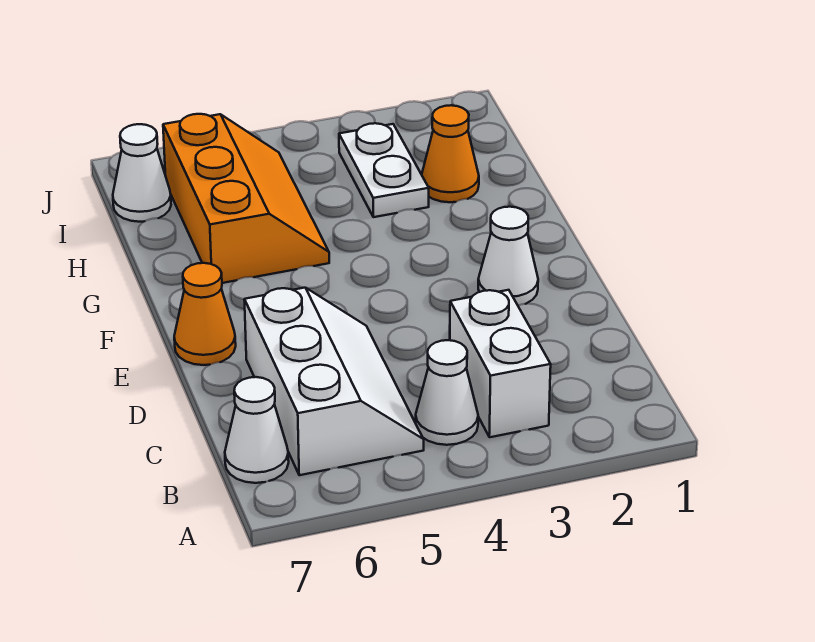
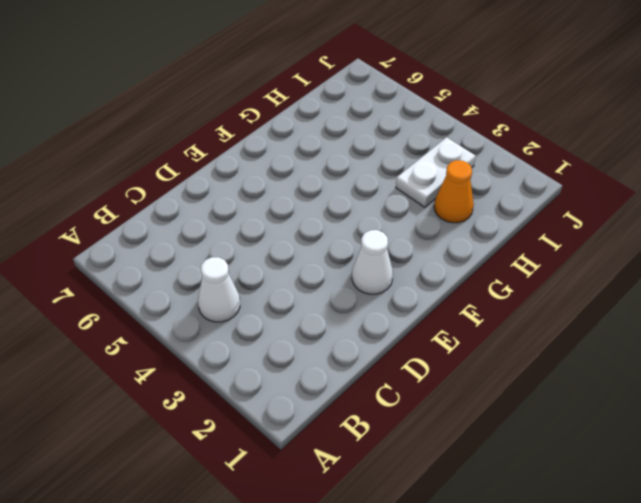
none -> white 1x2 brick [450,290,551,437]
none -> white 2x3 slope [244,288,424,475]

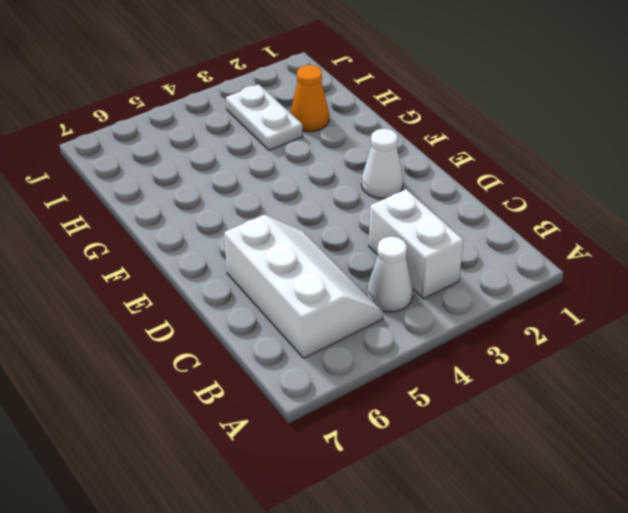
none -> white 1x1 cone [225,377,289,483]
none -> orange 1x1 cone [174,263,236,365]

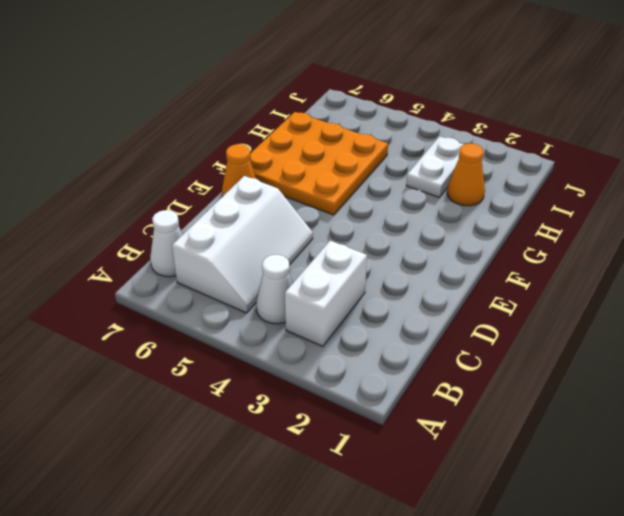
orange 3x3 plate [250,112,388,215] -> orange 2x3 slope [163,114,329,283]
none -> white 1x1 cone [478,207,538,306]
none -> white 1x1 cone [113,124,171,222]

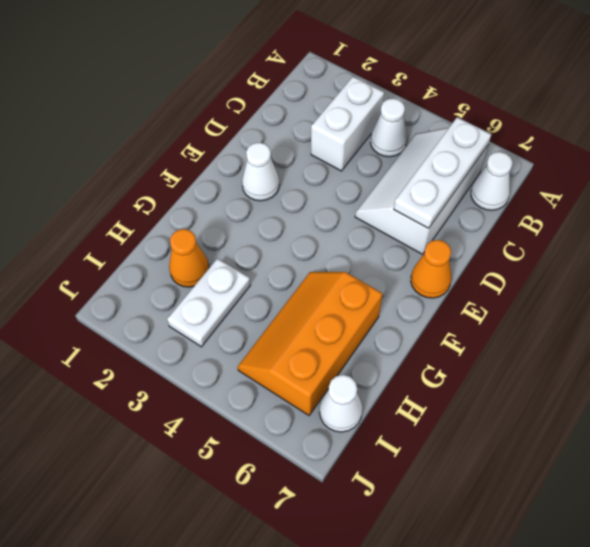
white 1x3 plate [394,117,491,228] -> none

